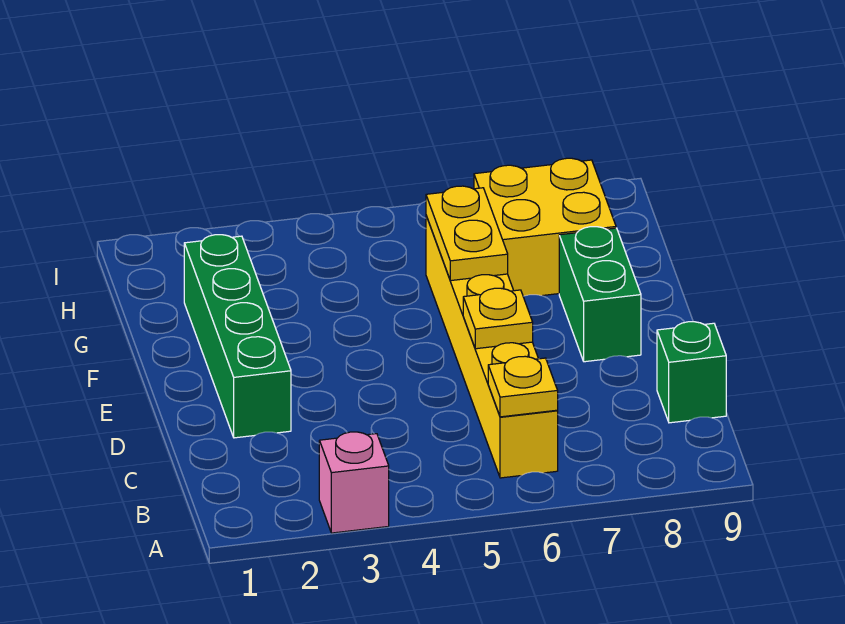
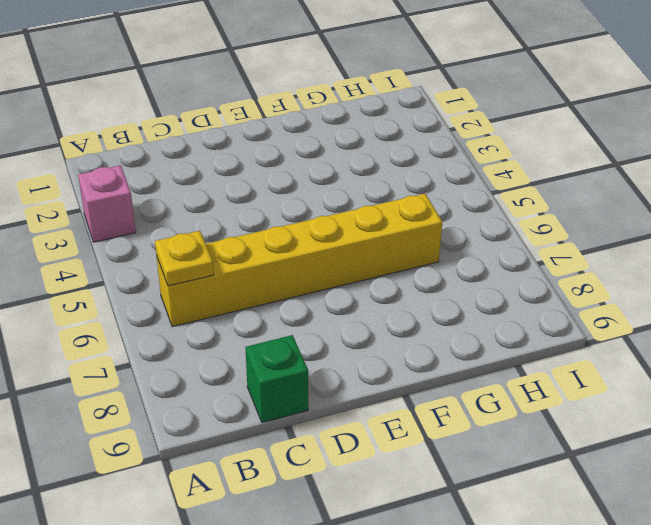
none -> green 1x4 brick [184,235,291,438]
none -> green 1x2 brick [559,227,641,362]

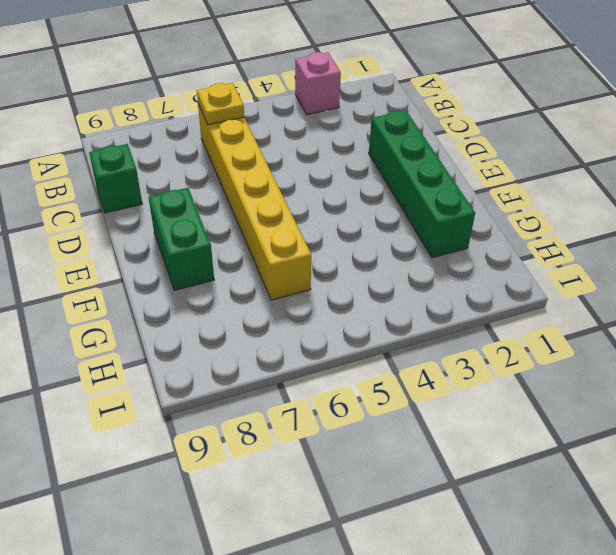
none -> yellow 2x2 brick [474,158,616,296]
none -> yellow 1x1 plate [463,288,533,349]

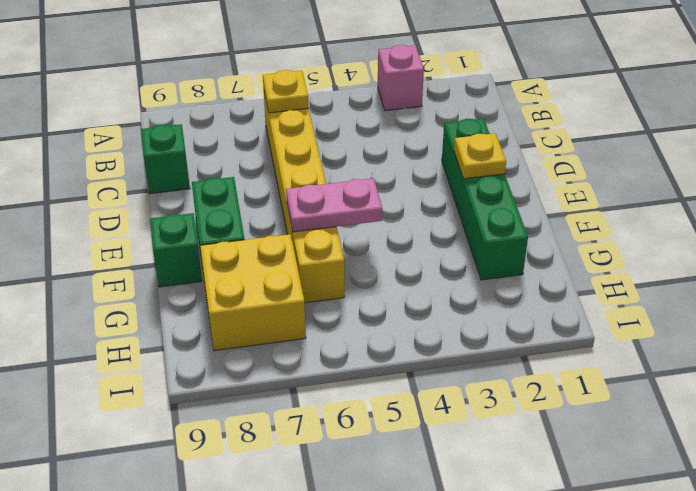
yellow 1x1 plate [454,133,506,179] -> yellow 1x1 plate moved to [463,288,533,349]
pink 1x2 plate [286,178,382,232] -> yellow 1x2 plate [426,186,508,281]
green 1x1 brick [150,213,202,287] -> none

